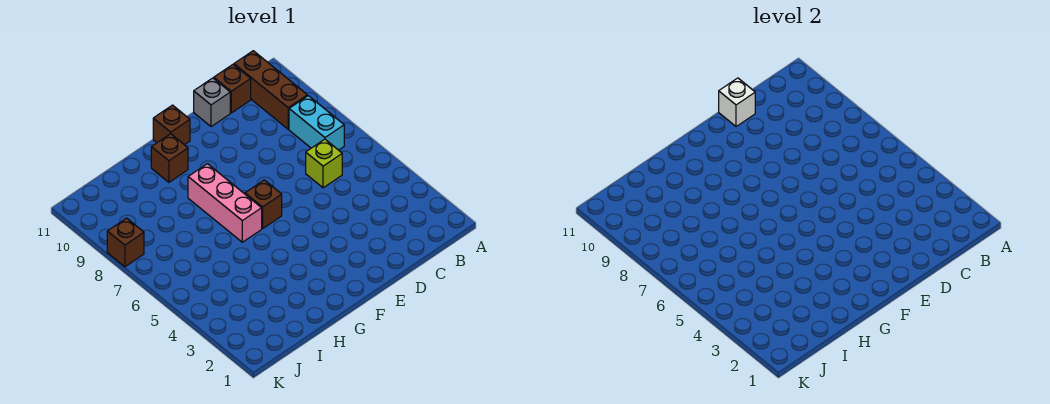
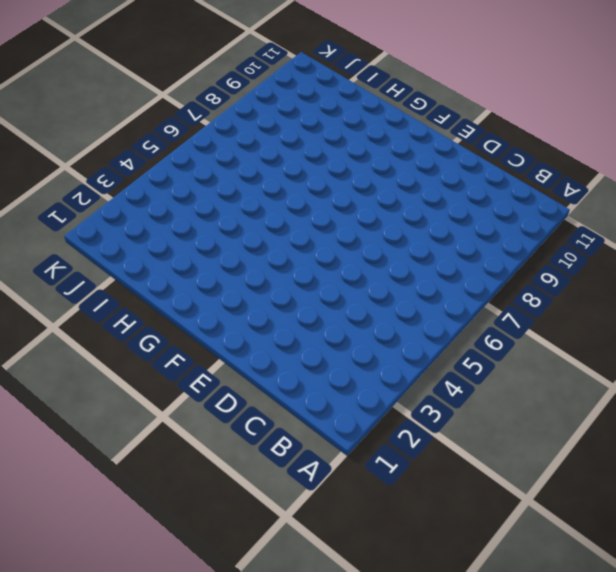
none -> cyan 1x2 brick [289,96,344,150]
none -> brown 1x3 brick [234,51,307,129]

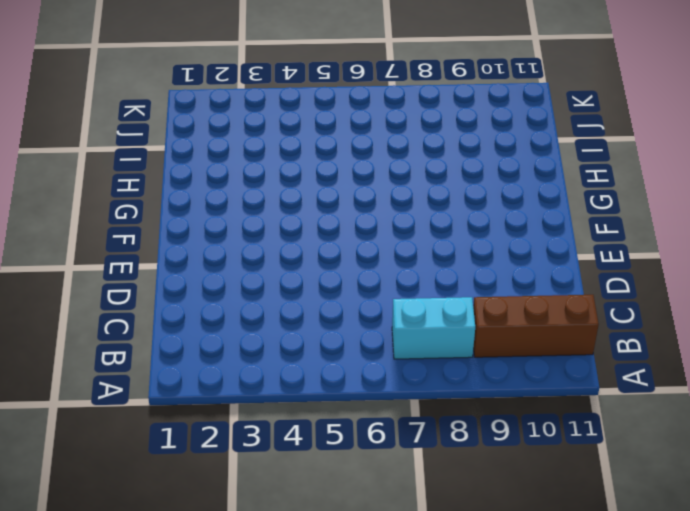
none -> lime 1x1 brick [306,139,342,188]
none -> brown 1x1 brick [214,65,251,113]

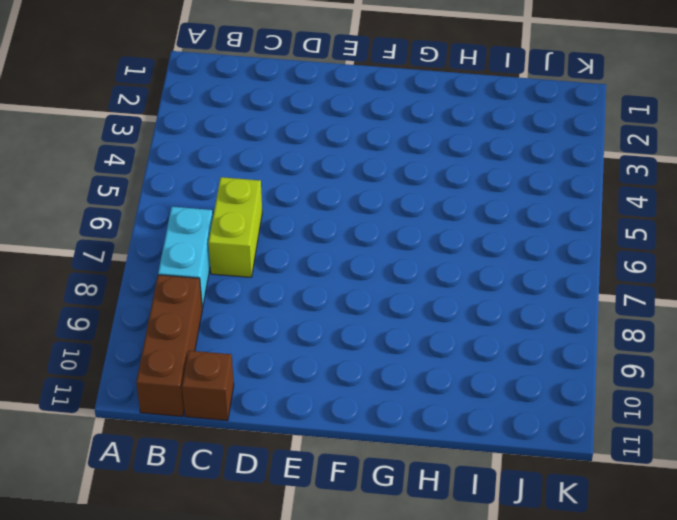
lime 1x2 brick [209,177,262,277] -> lime 1x1 brick [306,139,342,188]
none -> grey 1x1 brick [194,78,230,127]
none -> brown 1x1 brick [245,180,282,229]

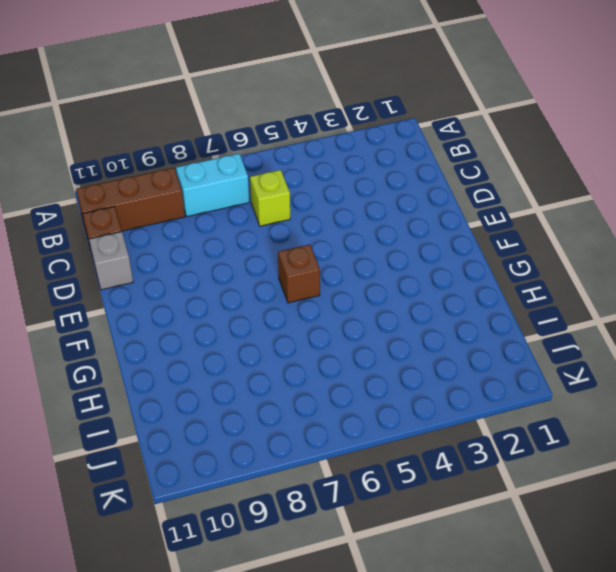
none -> brown 1x1 brick [153,105,190,145]
none -> pink 1x3 brick [188,164,262,242]

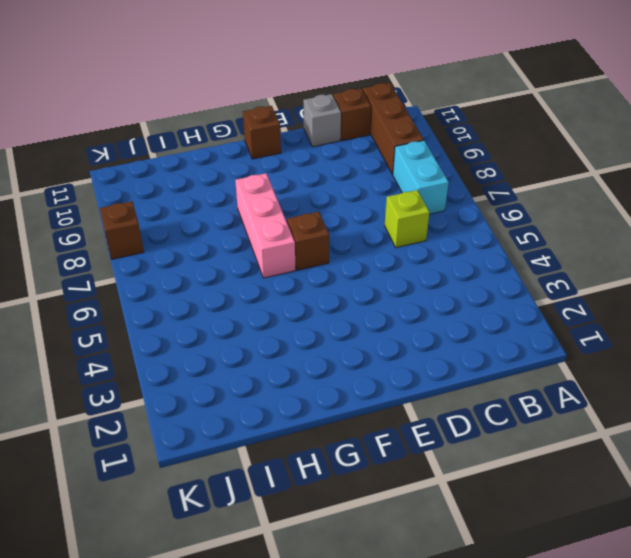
none -> brown 1x1 brick [151,134,188,182]
none -> white 1x1 brick [719,78,755,127]

